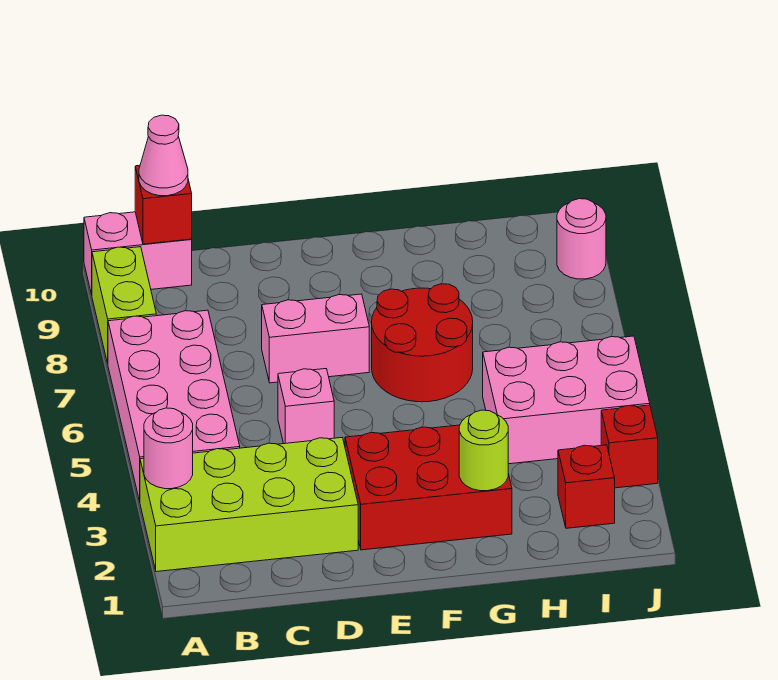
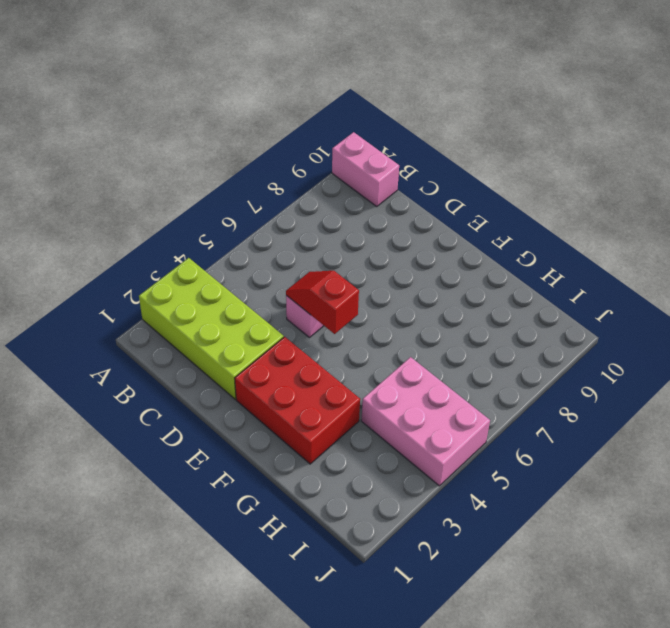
red 1x2 slope [286,271,359,334] -> none
none -> pink 2x4 brick [108,310,240,501]
none -> lime 1x2 brick [92,247,156,363]
none -> pink 1x2 brick [262,294,369,383]

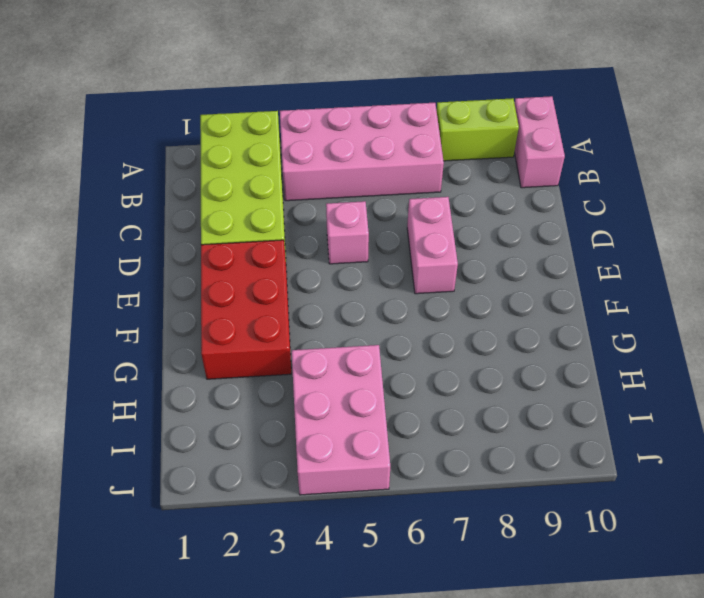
none -> red 2x2 round brick [372,284,473,402]
none -> red 1x1 brick [558,445,615,528]
none -> red 1x1 brick [601,405,658,488]

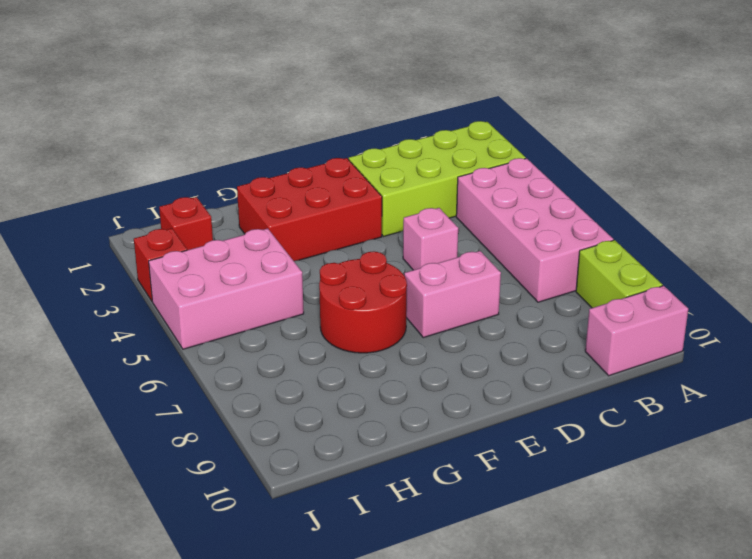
none -> pink 1x1 round brick [557,199,606,279]
none -> pink 1x1 round brick [144,408,193,489]
none -> red 1x1 brick [135,165,192,244]

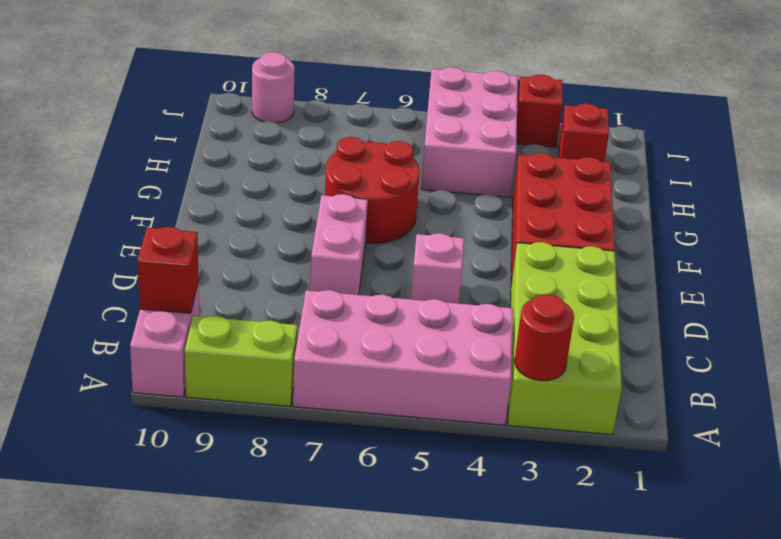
red 1x1 round brick [515,294,574,381] -> pink 1x1 round brick [144,408,193,489]
none -> lime 1x1 round brick [459,410,508,491]
none -> pink 1x1 cone [139,115,188,196]

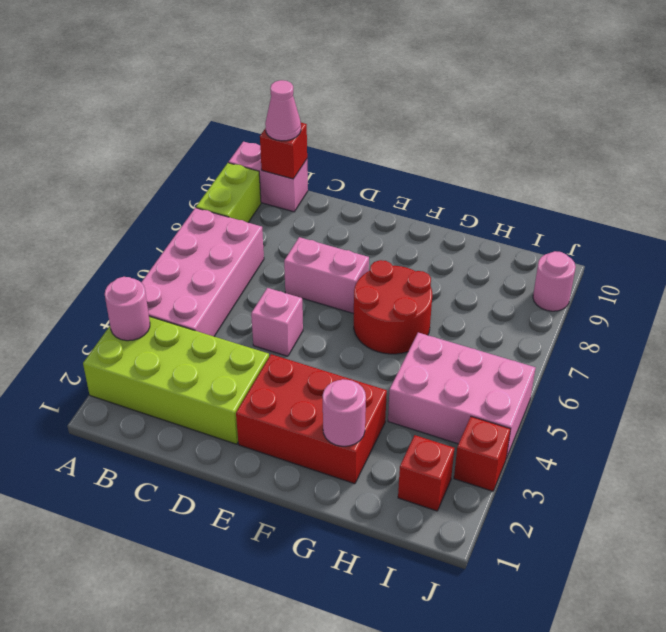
pink 1x1 round brick [323,379,366,446] -> lime 1x1 round brick [459,410,508,491]

